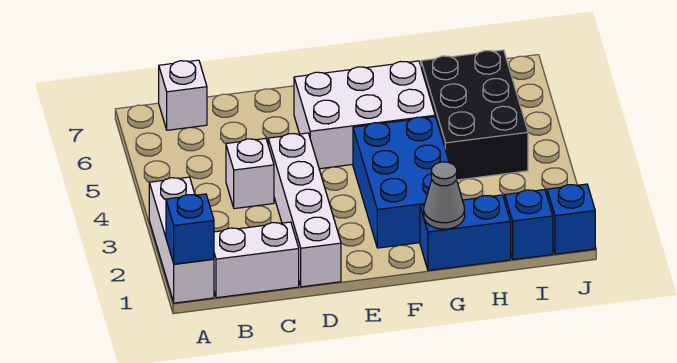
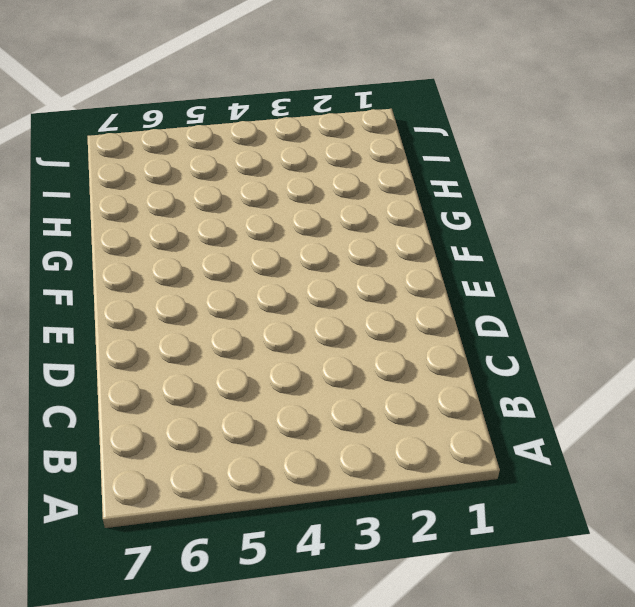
none -> white 1x3 brick [149,177,214,303]
none -> white 1x2 brick [214,222,299,298]
none -> white 1x1 brick [159,60,207,130]

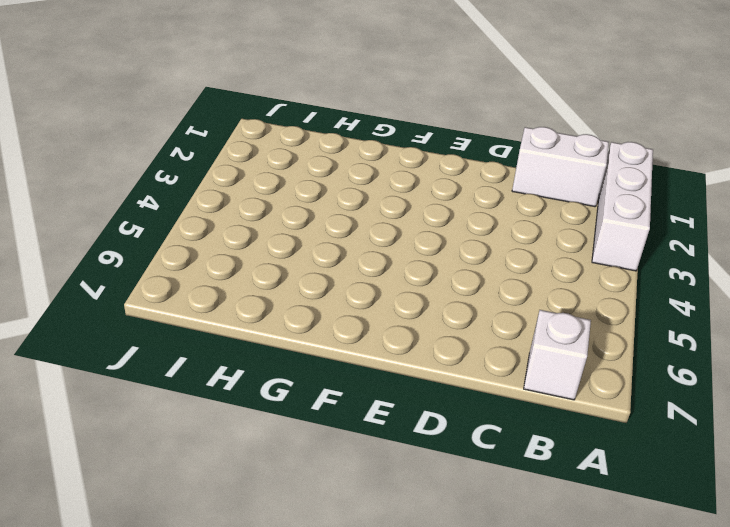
none -> white 1x1 brick [226,138,274,209]
none -> white 1x4 brick [268,133,341,287]
none -> white 2x3 brick [294,61,435,169]

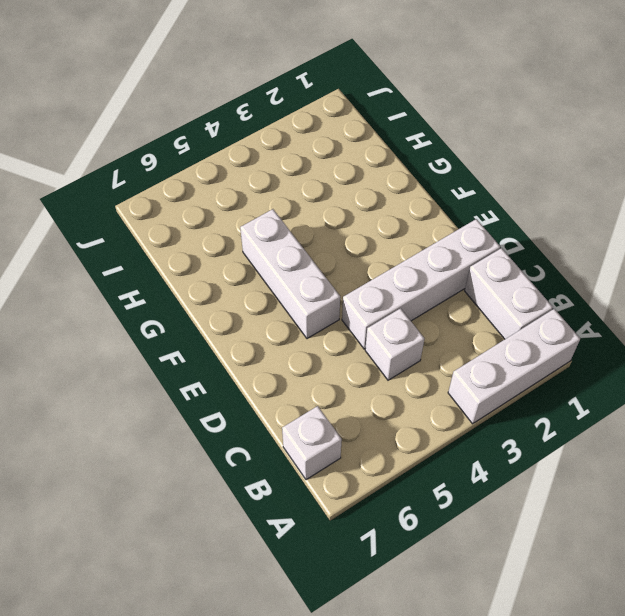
white 1x3 brick [240,209,340,339] -> white 2x3 brick [294,61,435,169]
none -> blue 2x3 brick [353,117,449,248]
none -> blue 1x2 brick [420,195,511,271]
none -> black 2x3 brick [421,50,528,180]

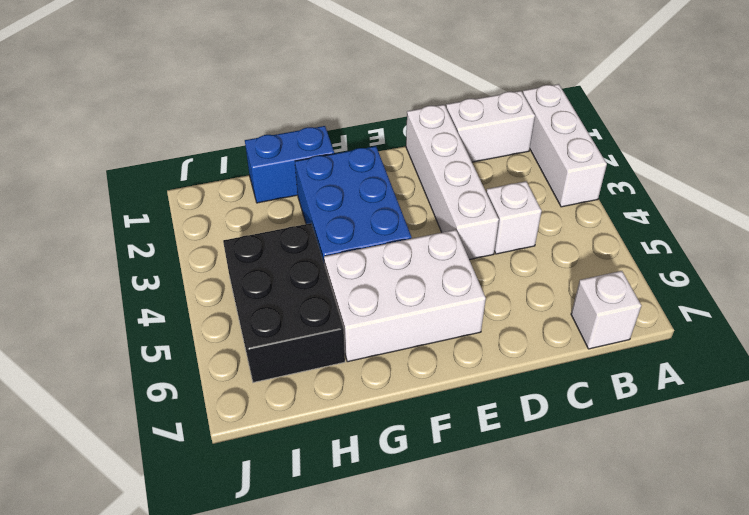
none -> blue 1x1 brick [505,190,553,260]
none -> blue 1x1 brick [547,184,595,254]
none -> blue 1x1 brick [166,194,214,264]

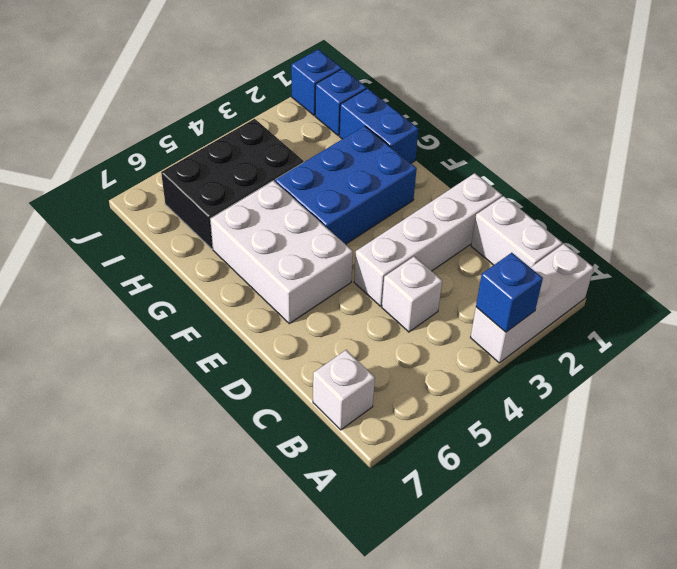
blue 1x1 brick [476,253,543,332] -> blue 1x1 brick moved to [166,194,214,264]
none -> grey 1x1 cone [424,162,465,229]

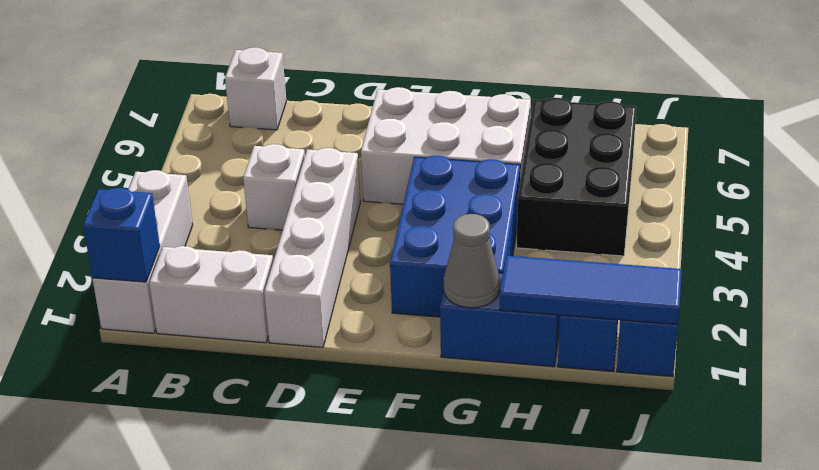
blue 1x3 tile [500,256,682,325] -> none

